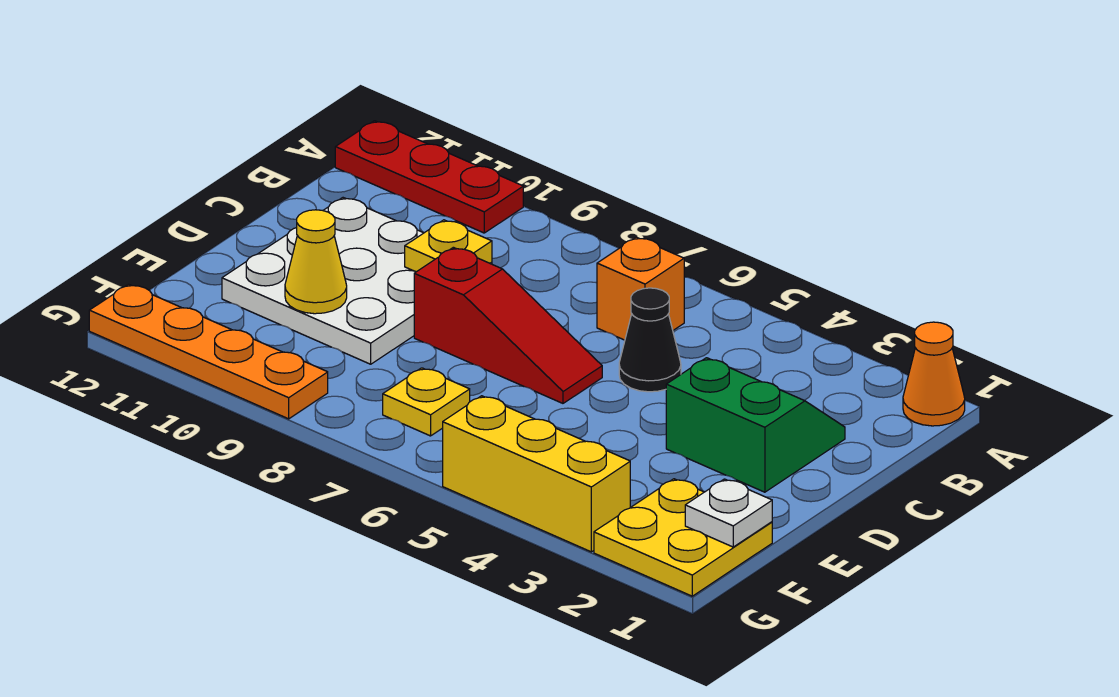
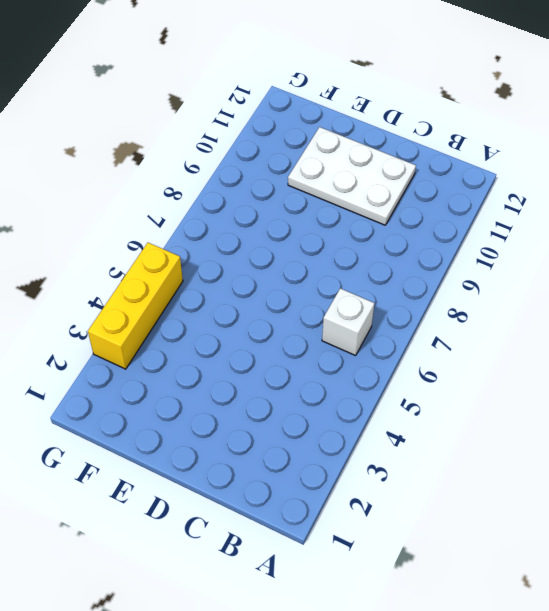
white 1x1 brick [322,288,374,356] -> orange 1x1 brick [597,237,684,340]
white 2x3 plate [288,127,416,225] -> white 3x3 plate [222,198,492,364]
none -> orange 1x1 cone [903,322,965,426]
none -> red 1x3 plate [335,121,523,233]
none -> green 2x2 slope [666,358,845,492]

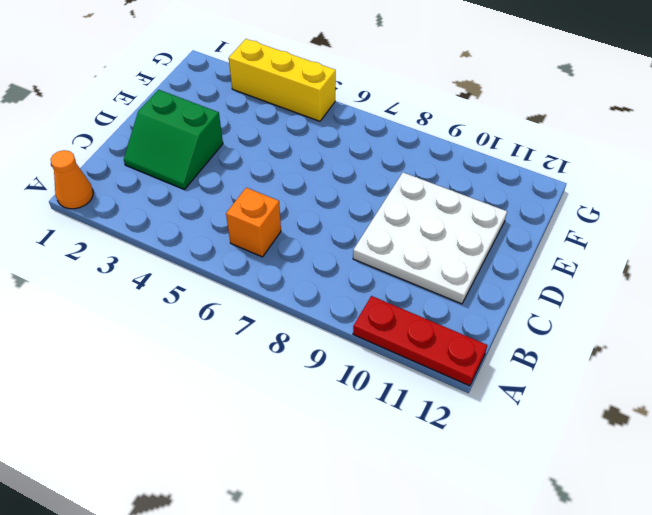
none -> black 1x1 cone [619,288,681,392]
none -> red 1x3 slope [414,247,602,403]
none -> yellow 2x2 plate [594,479,772,596]

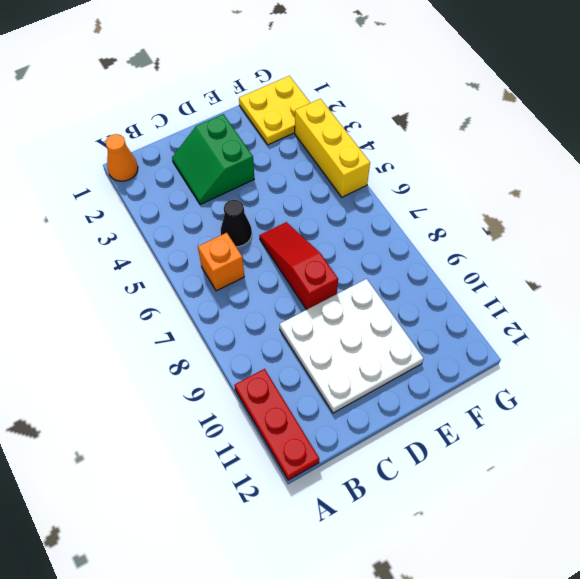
none -> yellow 1x1 plate [383,368,470,436]
none -> orange 1x4 plate [89,284,328,419]
none -> yellow 1x1 plate [405,220,492,272]

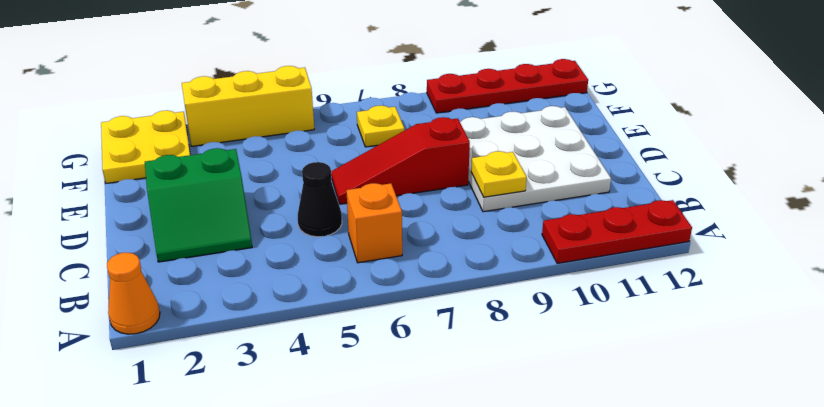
red 1x4 plate [427,59,588,113] -> orange 1x4 plate [89,284,328,419]
none -> yellow 1x1 cone [285,210,347,314]
none -> white 1x1 plate [685,479,772,547]

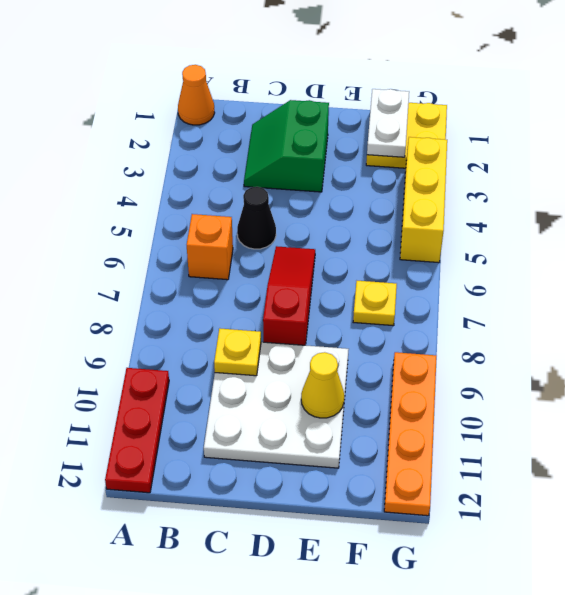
white 1x2 plate [367,89,409,157] -> white 1x1 plate [685,479,772,547]

